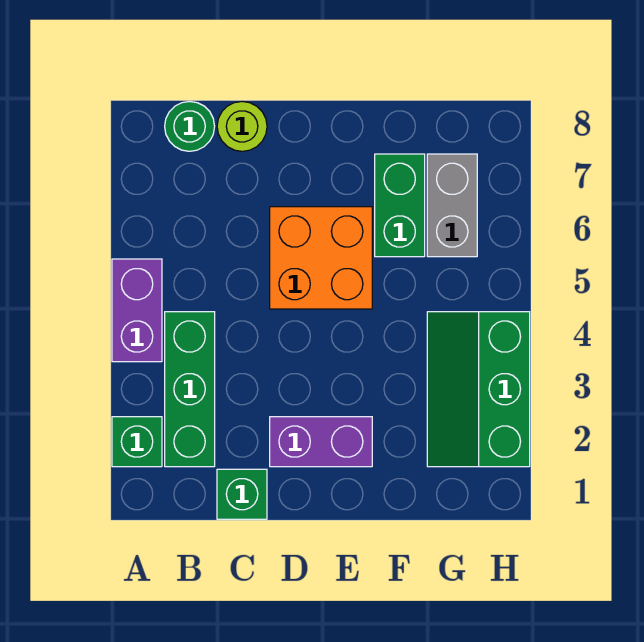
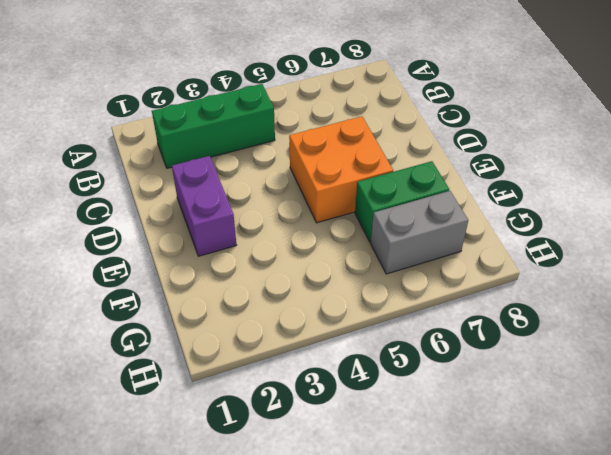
none -> green 1x1 brick [112,417,162,467]
none -> purple 1x2 brick [112,259,162,362]

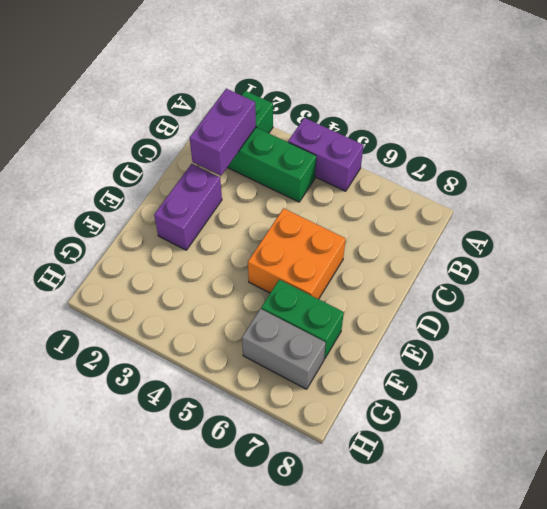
purple 1x2 brick [190,89,256,176] -> none
none -> green 1x1 round brick [165,101,215,151]
none -> green 1x1 brick [217,469,267,519]

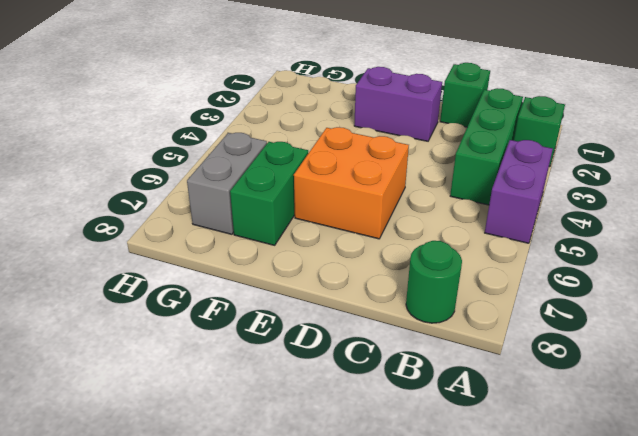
none -> lime 1x1 round brick [217,102,267,151]
none -> green 2x3 slope [427,312,530,467]

